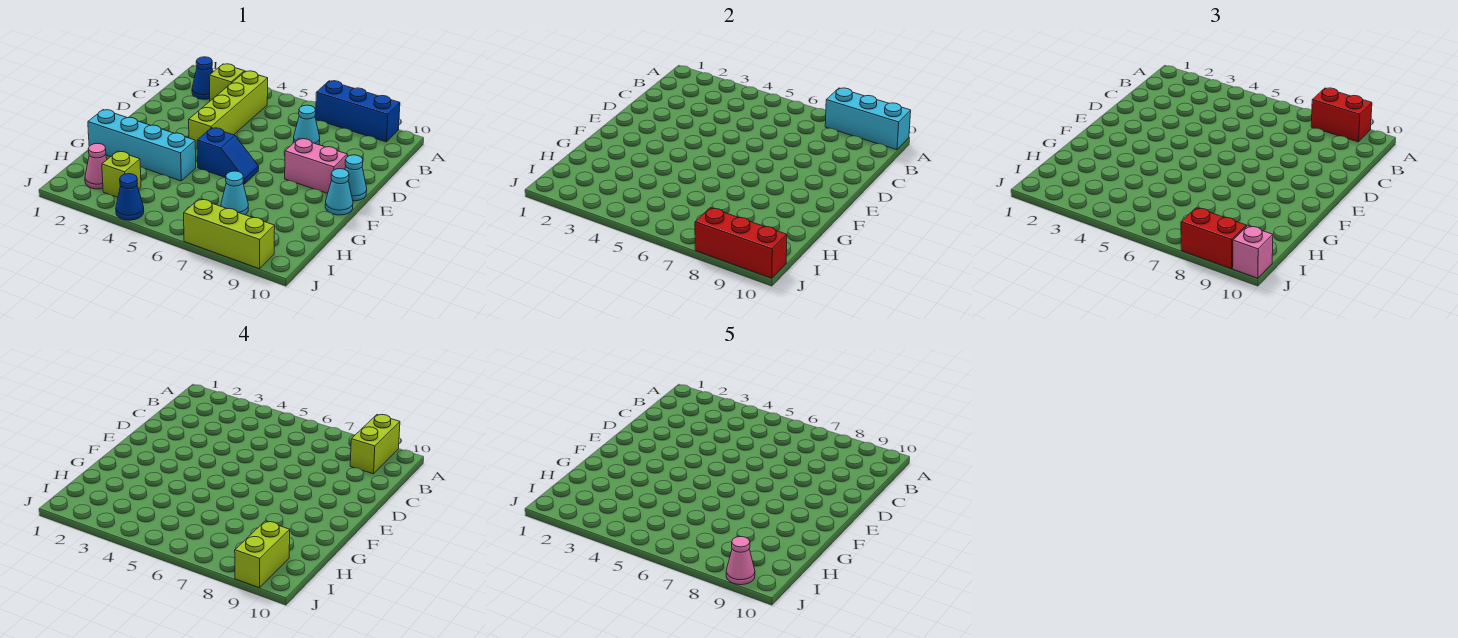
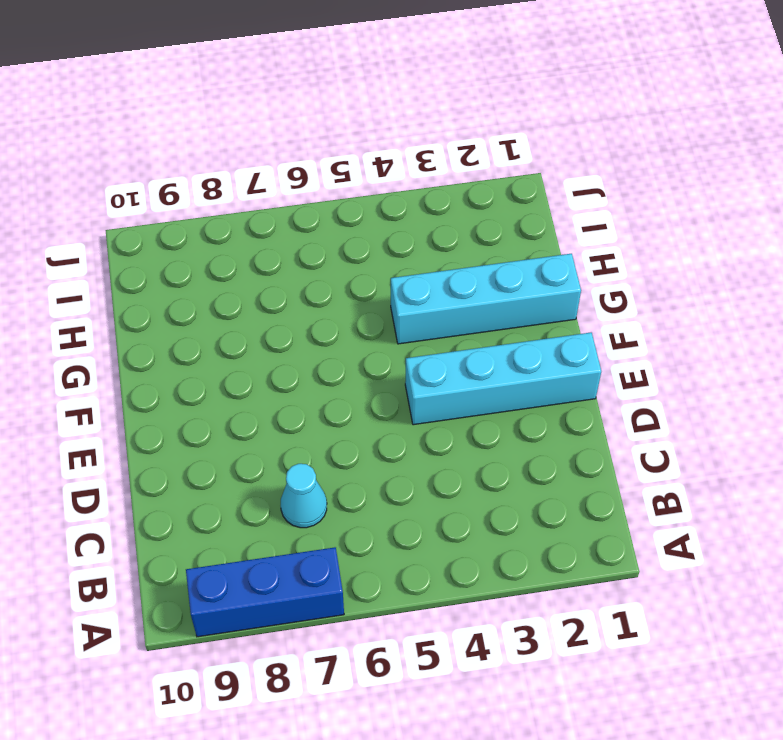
cyan 1x4 brick [405,333,601,425] -> lime 1x4 brick [189,71,268,149]
none -> blue 1x1 cone [192,57,213,99]
none -> lime 1x1 brick [209,64,245,101]
none -> pink 1x2 brick [285,138,347,193]

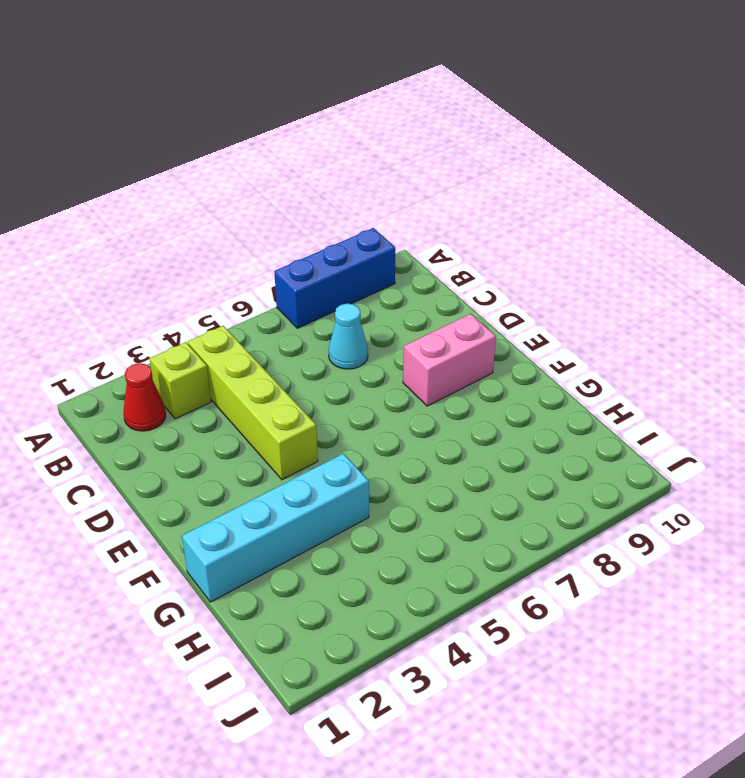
red 1x1 cone [124,363,166,431] -> blue 1x1 cone [192,57,213,99]
none -> cyan 1x1 cone [345,155,367,201]
none -> blue 1x2 slope [197,128,259,184]
none -> cyan 1x1 cone [325,169,353,215]

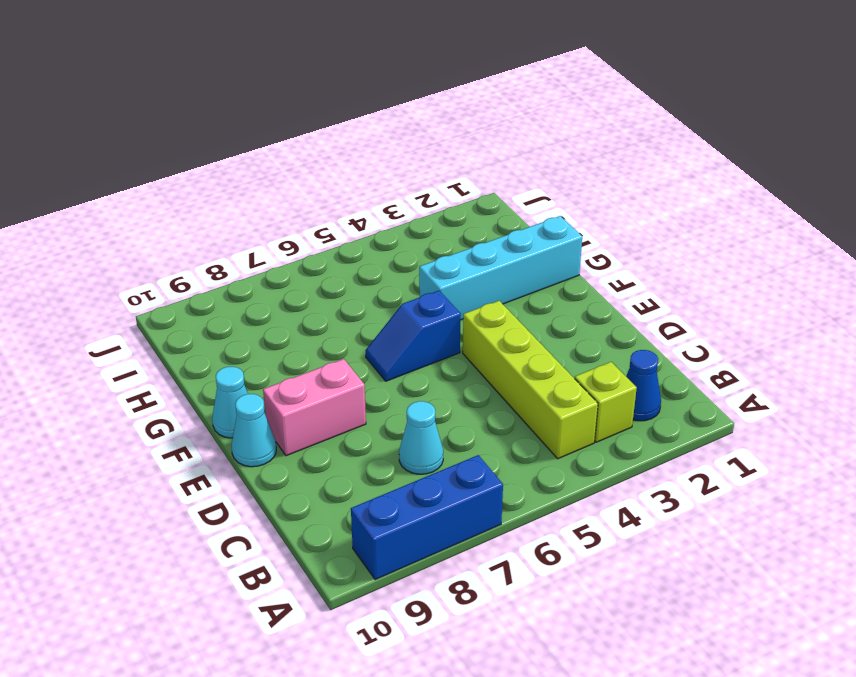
none -> cyan 1x1 cone [221,171,248,215]
none -> pink 1x1 cone [85,143,107,189]
none -> lime 1x1 brick [102,151,141,197]

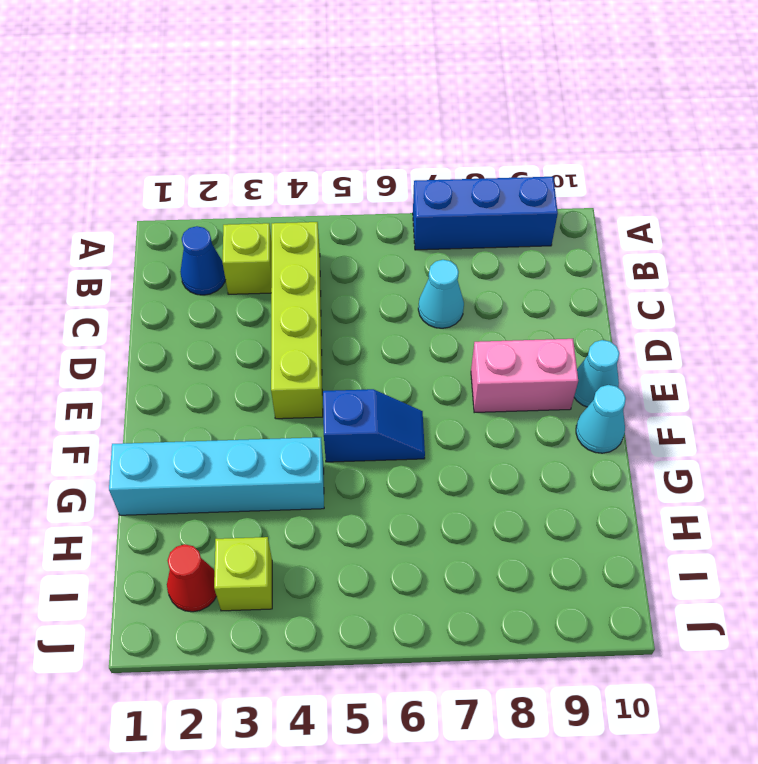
red 1x1 cone [167,544,216,612] -> pink 1x1 cone [85,143,107,189]
none -> cyan 1x1 cone [221,171,248,215]
none -> blue 1x1 cone [116,174,144,220]
none -> lime 1x3 brick [184,199,275,269]

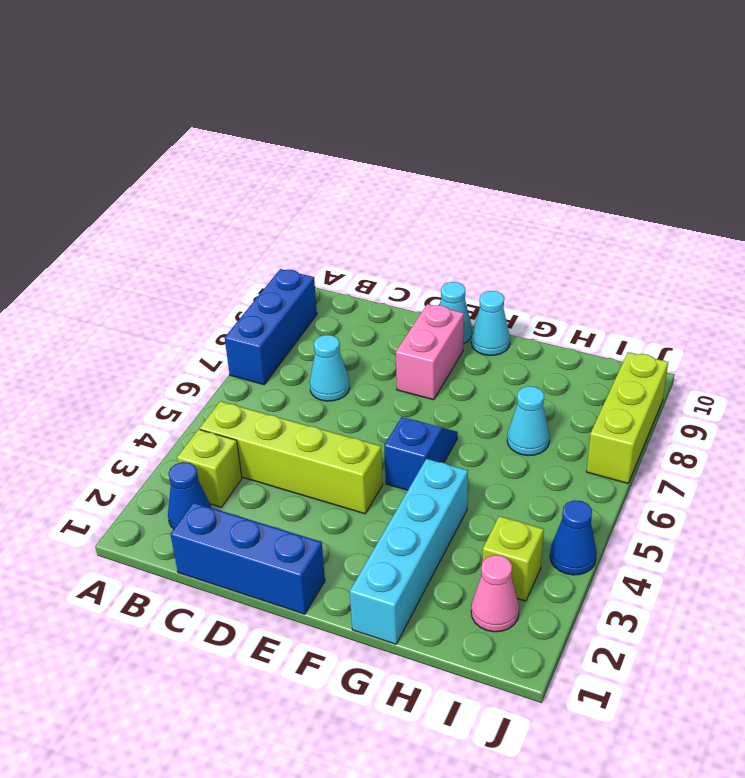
blue 1x3 brick [171,502,325,614] -> none
none -> cyan 1x3 brick [825,88,911,150]
none -> red 1x3 brick [695,208,787,278]
none -> red 1x2 brick [1311,88,1372,142]

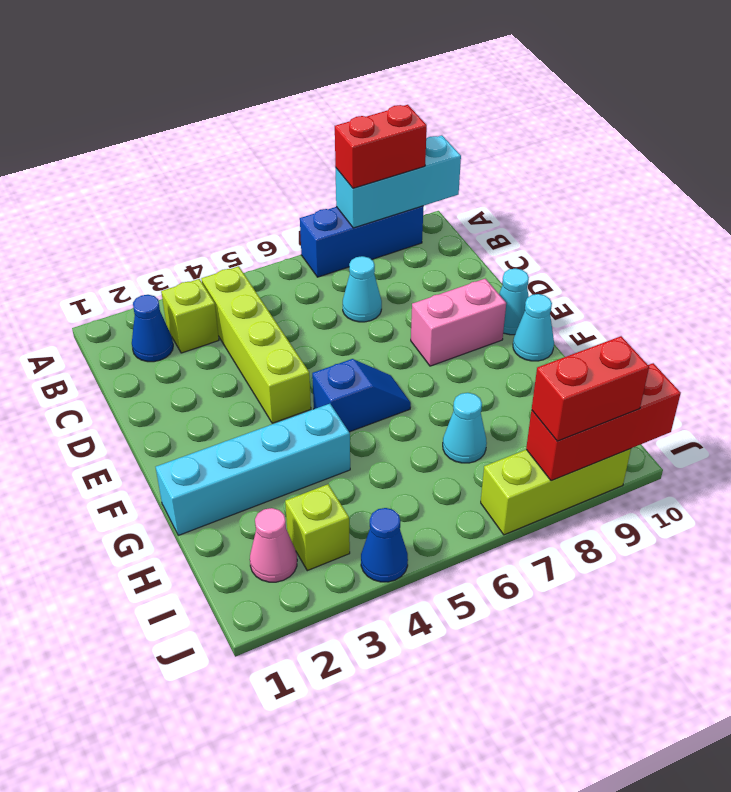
none -> pink 1x1 brick [1233,226,1273,278]
none -> lime 1x2 brick [350,415,400,474]
none -> lime 1x2 brick [235,521,290,588]

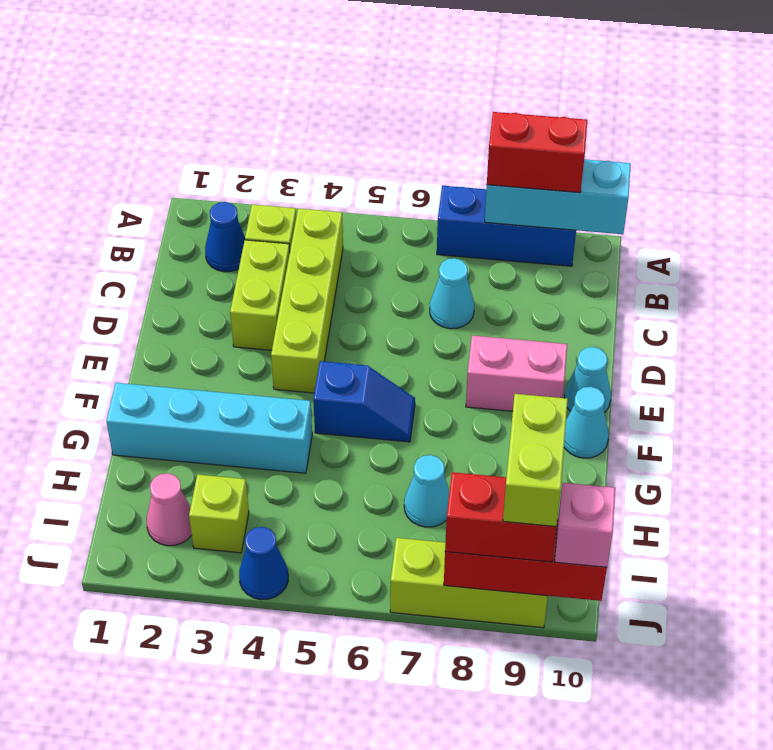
lime 1x2 brick [230,240,290,350] -> lime 1x2 brick moved to [350,415,400,474]
none -> pink 1x1 cone [726,537,755,585]

